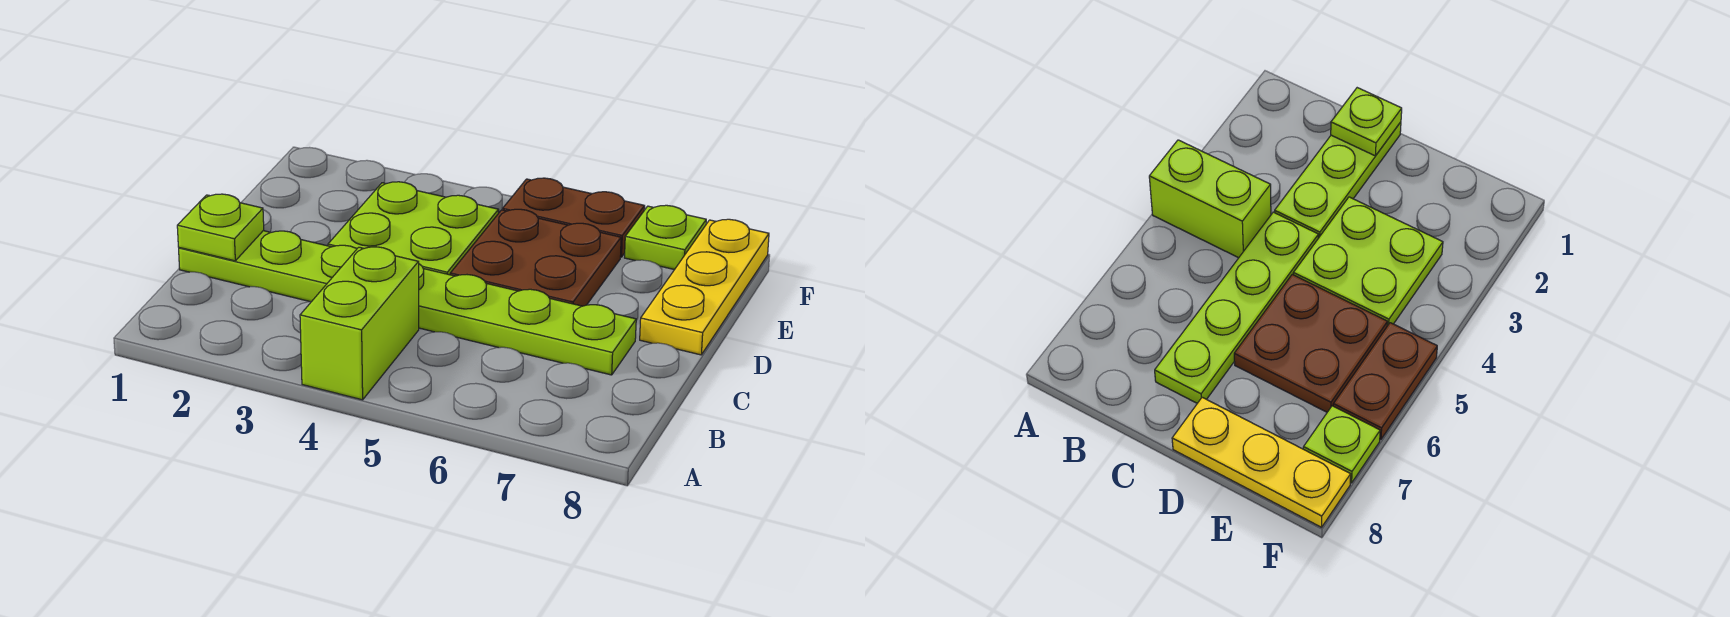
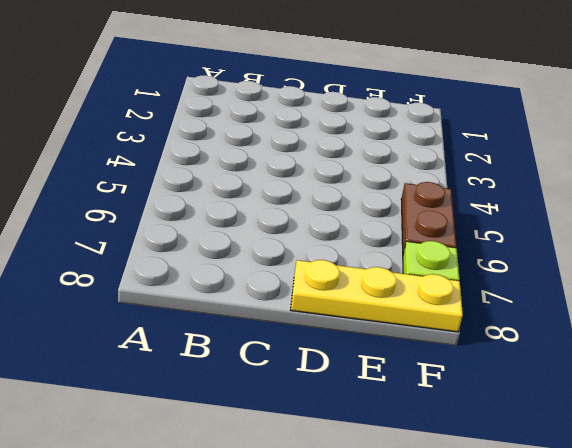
none -> lime 1x2 brick [300,247,419,400]
none -> lime 1x3 plate [179,231,357,302]

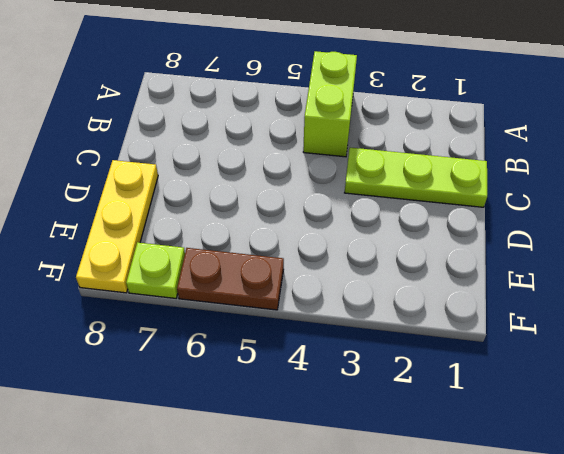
none -> lime 1x4 plate [419,264,636,375]
none -> lime 2x2 plate [328,182,499,275]

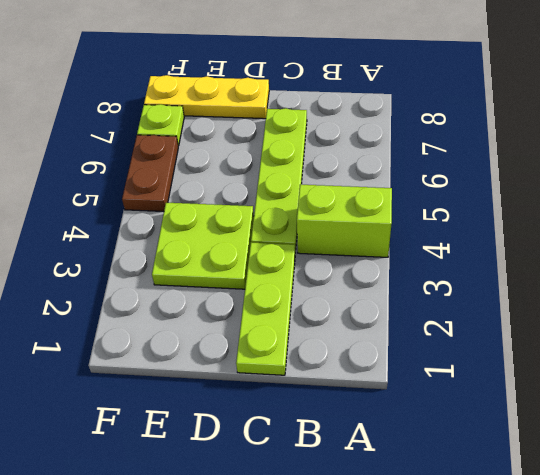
none -> brown 2x2 plate [450,209,621,306]
none -> lime 1x1 plate [177,194,264,261]

